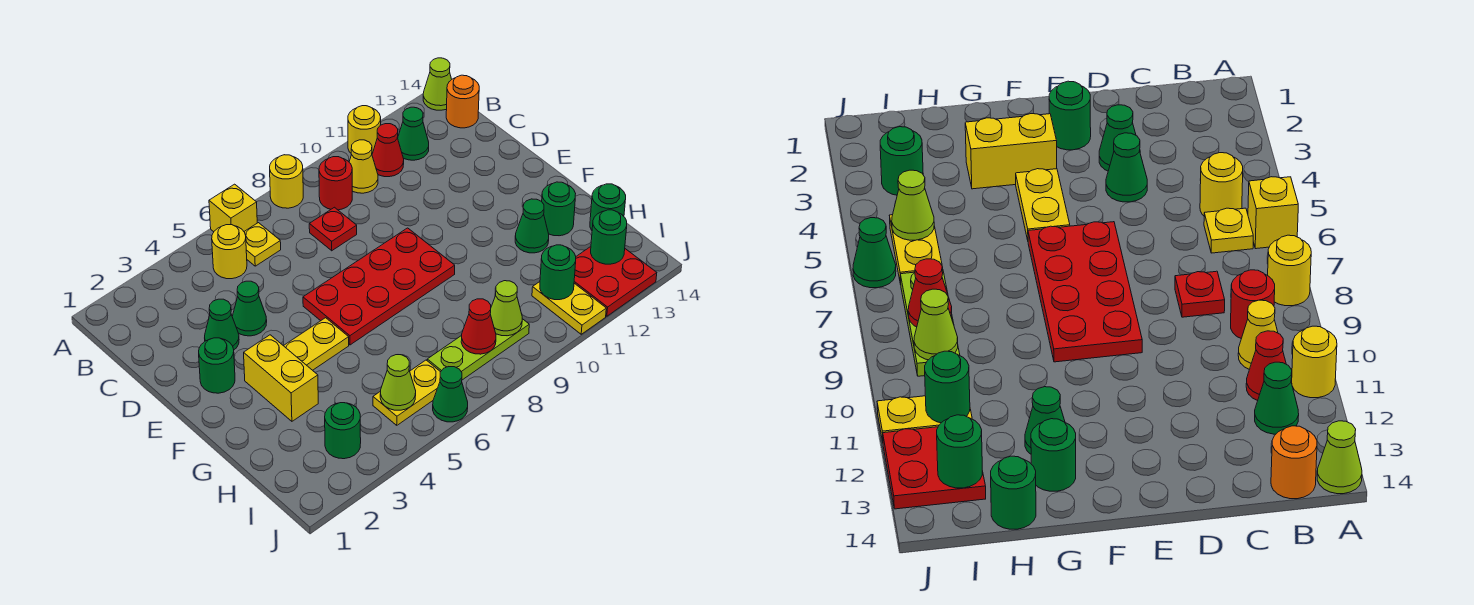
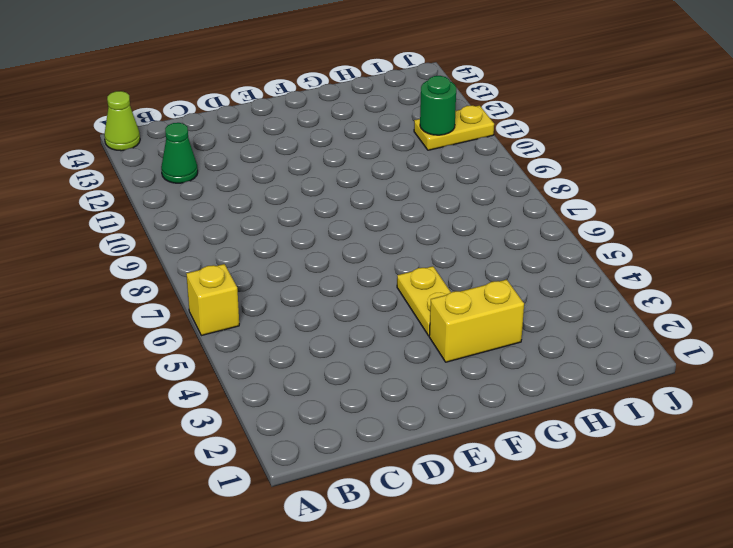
none -> yellow 1x1 round brick [270,155,303,208]
none -> yellow 1x1 round brick [348,106,381,154]
none -> yellow 1x1 round brick [212,225,247,279]
none -> yellow 1x1 plate [244,223,281,266]

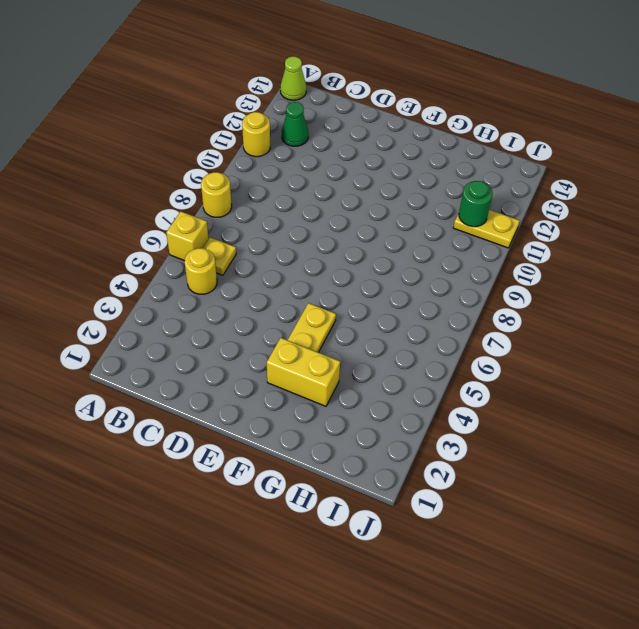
none -> red 1x1 round brick [319,157,352,210]
none -> yellow 1x1 cone [349,140,378,193]
none -> red 1x1 cone [372,124,404,177]
none -> orange 1x1 round brick [446,75,479,128]

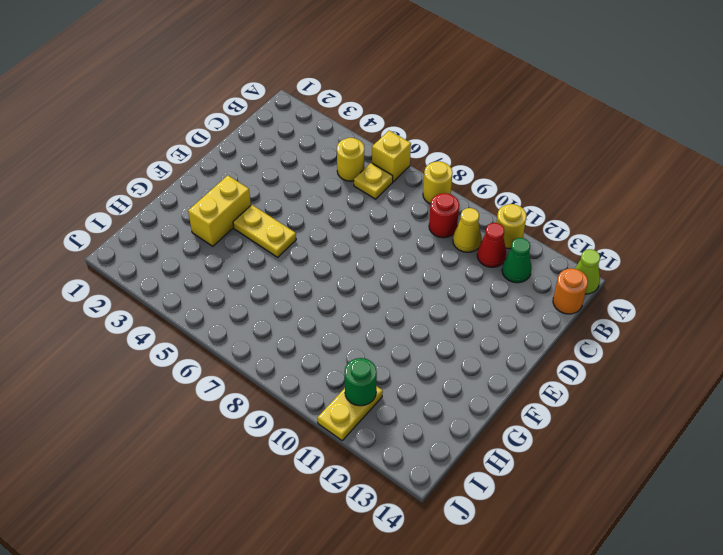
none -> red 1x1 plate [309,207,357,251]
none -> green 1x1 cone [205,299,239,350]
none -> green 1x1 cone [232,281,267,336]
none -> green 1x1 round brick [199,338,235,393]

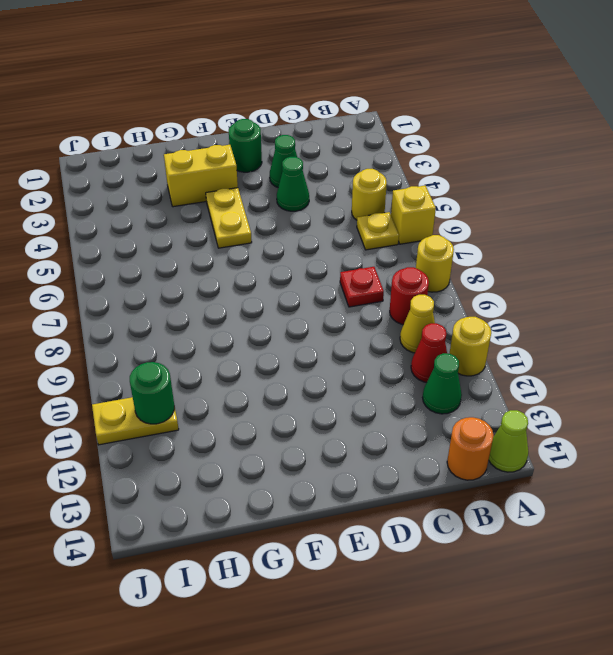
none -> red 2x4 plate [303,228,455,345]
none -> green 1x1 cone [515,199,549,253]
none -> green 1x1 round brick [542,182,576,236]
none -> green 1x1 round brick [590,184,626,230]

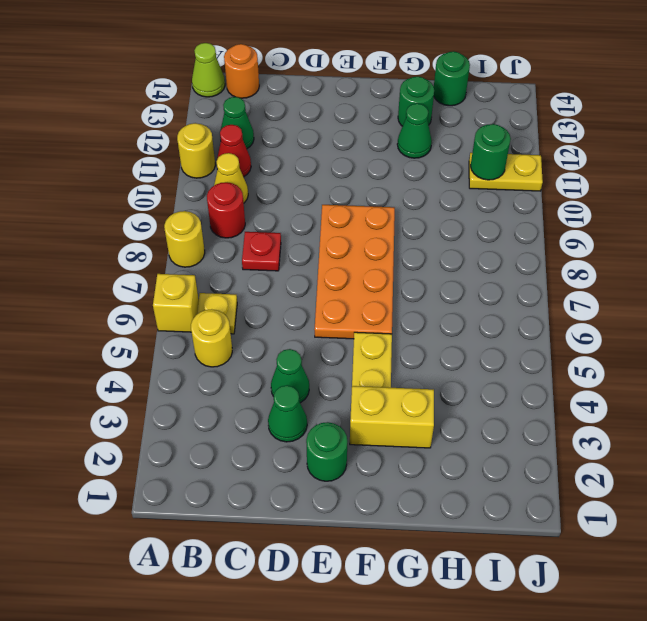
orange 2x4 plate [314,205,395,339] -> red 2x4 plate [303,228,455,345]
none -> green 1x1 round brick [325,403,361,459]
none -> yellow 1x2 plate [373,360,440,425]
none -> lime 1x3 plate [427,319,529,380]
none -> red 2x2 plate [574,247,657,316]

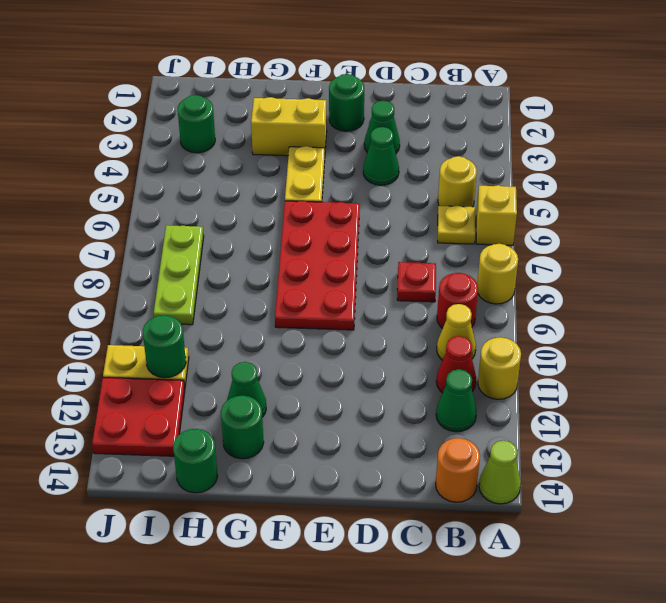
none -> yellow 1x2 plate [373,360,440,425]
none -> green 1x1 cone [433,367,468,422]
none -> lime 1x1 cone [380,355,416,410]
none -> red 1x1 cone [461,299,496,354]

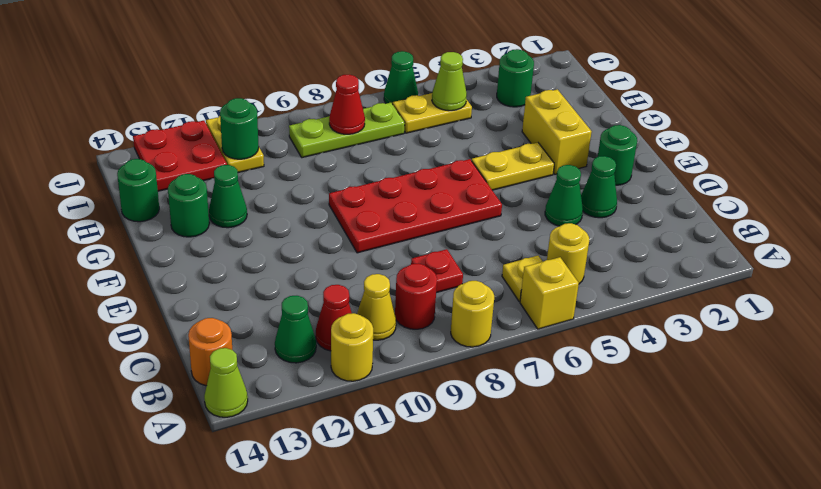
none -> lime 1x1 cone [490,281,522,336]
none -> green 1x1 round brick [591,210,627,264]

